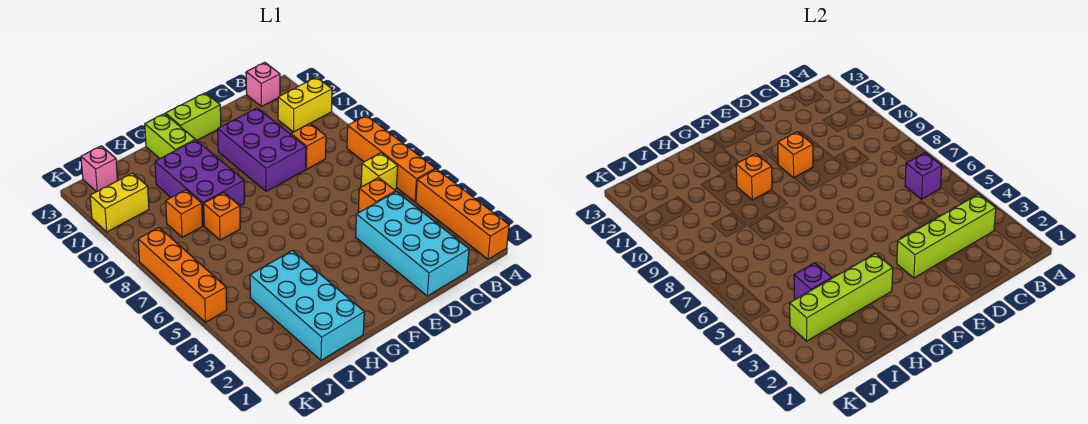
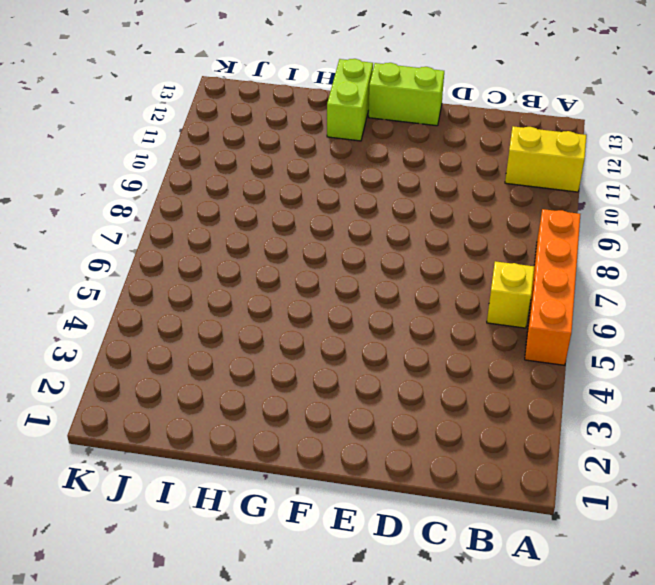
none -> orange 1x4 brick [416,169,509,259]
none -> pink 1x1 brick [246,62,280,107]
none -> cyan 2x4 brick [356,192,469,296]

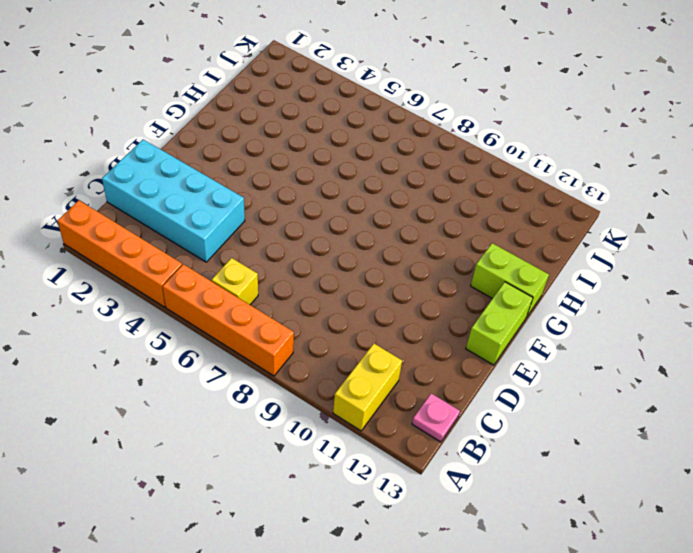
pink 1x1 plate [412,393,460,442] -> pink 1x1 brick [246,62,280,107]
none -> orange 1x1 brick [358,177,395,212]
none -> orange 1x1 brick [291,124,326,169]
none -> purple 2x3 brick [218,108,306,191]

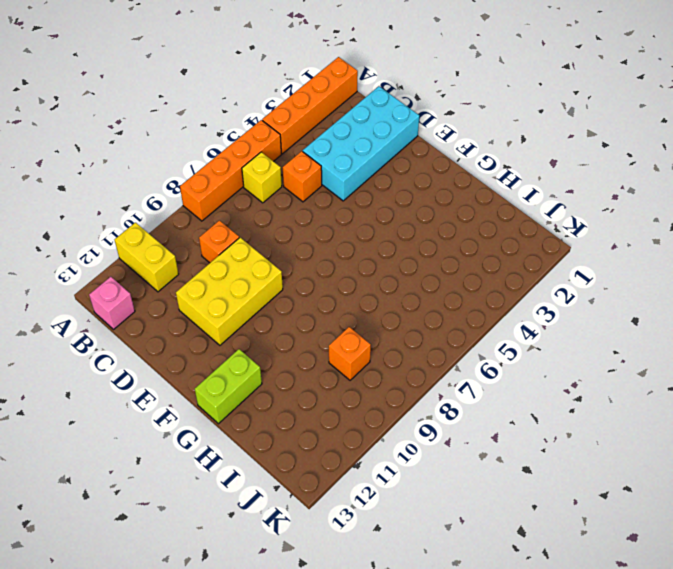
yellow 2x3 brick [176,238,283,345] -> purple 2x3 brick [218,108,306,191]
none -> lime 1x2 brick [166,93,221,140]
none -> purple 2x3 brick [155,140,244,226]
none -> cyan 2x4 brick [250,251,364,360]

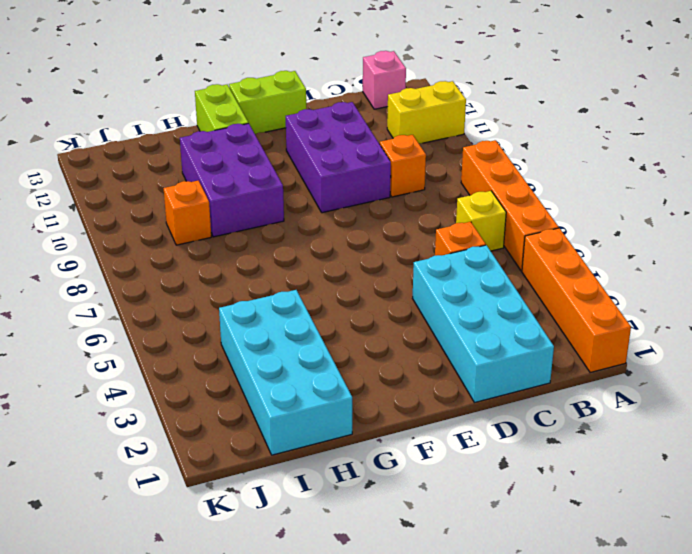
none -> orange 1x1 brick [204,193,240,240]
none -> yellow 1x2 brick [90,173,149,232]
none -> pink 1x1 brick [81,146,118,192]

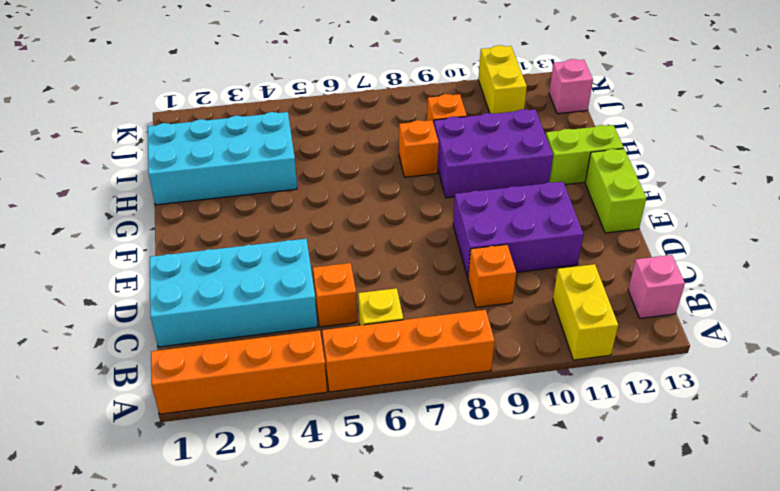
none -> orange 1x4 brick [138,228,227,322]
none -> lime 1x4 brick [897,194,996,278]
none -> purple 1x1 brick [905,153,942,199]

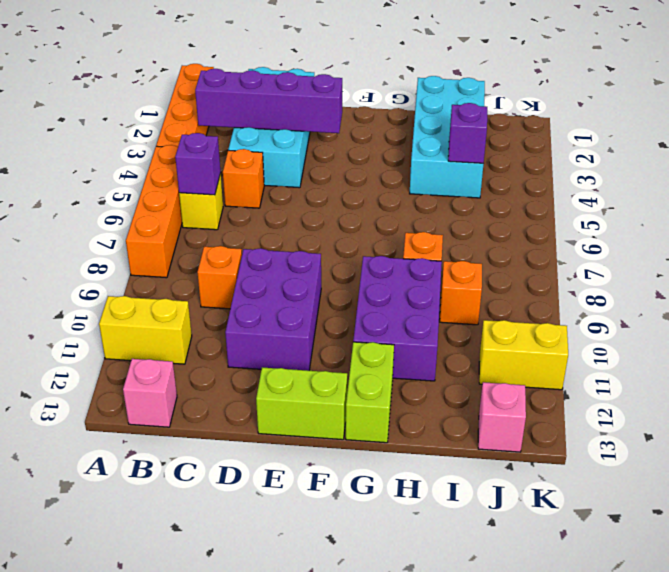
purple 1x4 brick [195,69,342,133] -> lime 1x4 brick [897,194,996,278]
none -> orange 1x4 brick [138,228,227,322]
none -> orange 1x1 brick [778,132,813,178]
none -> lime 1x4 brick [790,254,893,341]

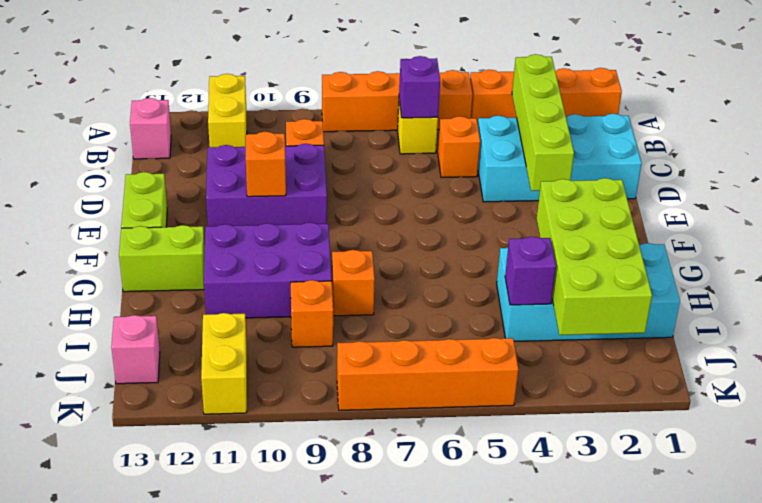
lime 2x4 brick [537,178,652,335] -> lime 1x4 brick [790,254,893,341]
none -> orange 1x1 brick [736,154,772,200]

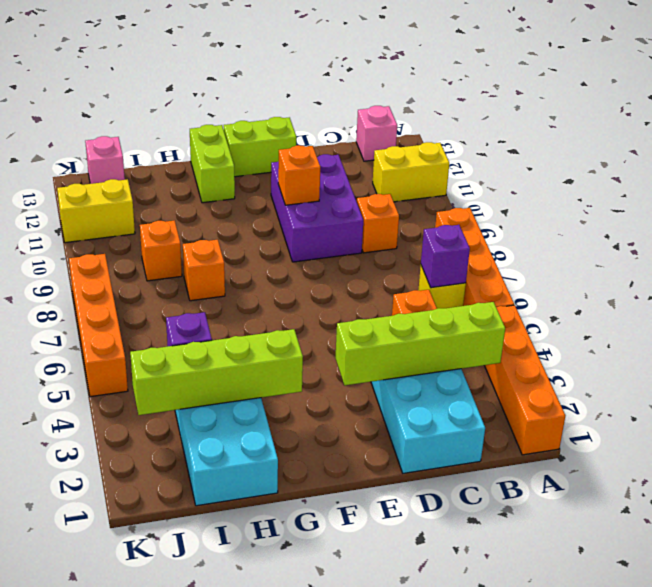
none -> purple 2x3 brick [155,140,244,226]
none -> orange 1x1 brick [736,154,772,200]

